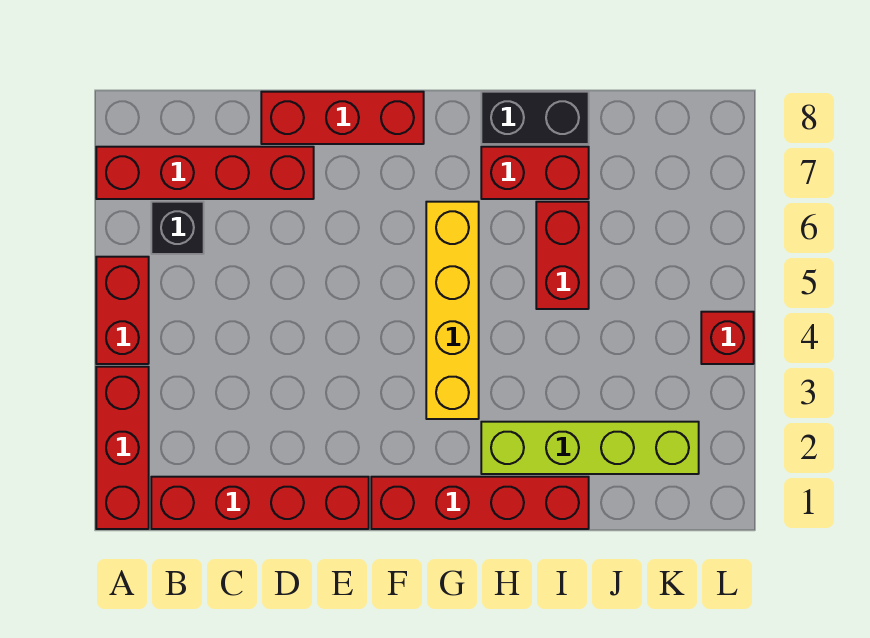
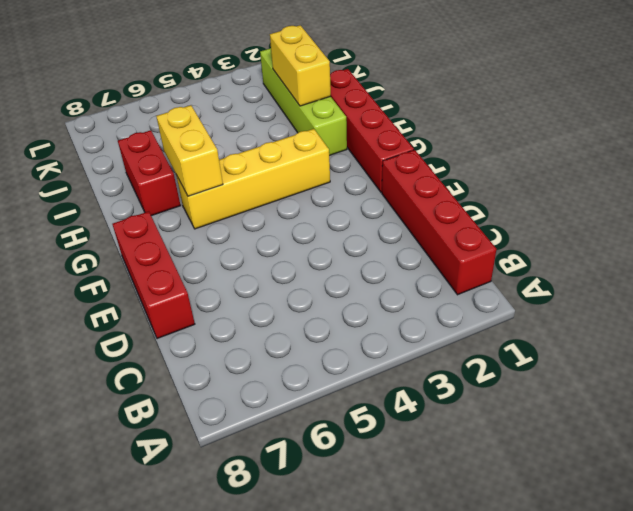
yellow 1x2 brick [156,105,223,196] -> none
yellow 1x2 brick [270,25,331,106] -> none
none -> red 1x3 brick [96,367,149,529]
none -> red 1x2 brick [96,257,149,364]
none -> red 1x4 brick [96,147,314,199]

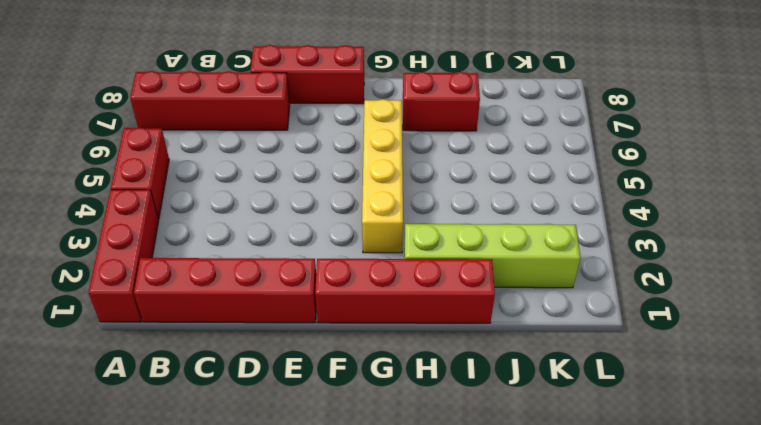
none -> black 1x1 brick [151,202,204,254]
none -> black 1x2 brick [481,92,589,144]
none -> red 1x2 brick [536,202,589,309]

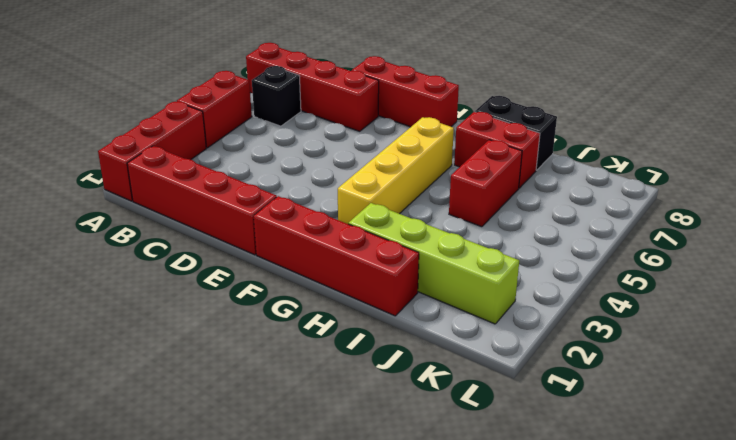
none -> red 1x1 brick [701,312,754,364]

